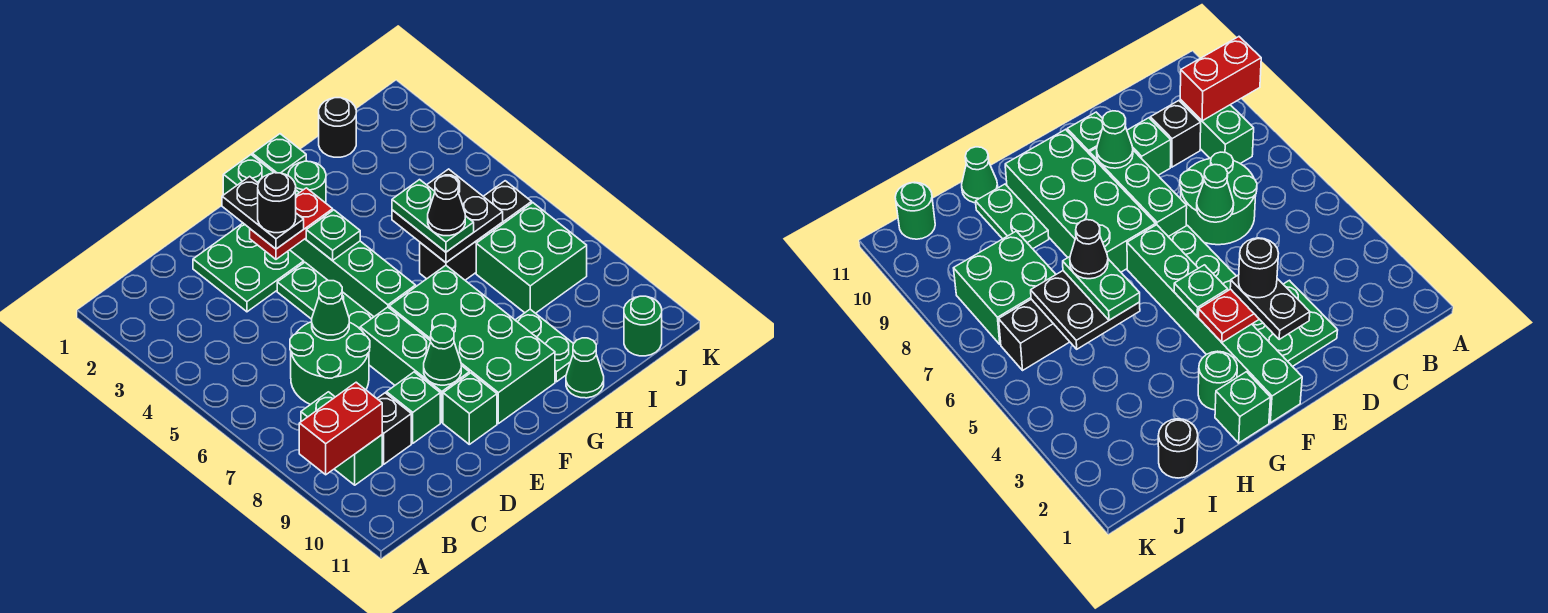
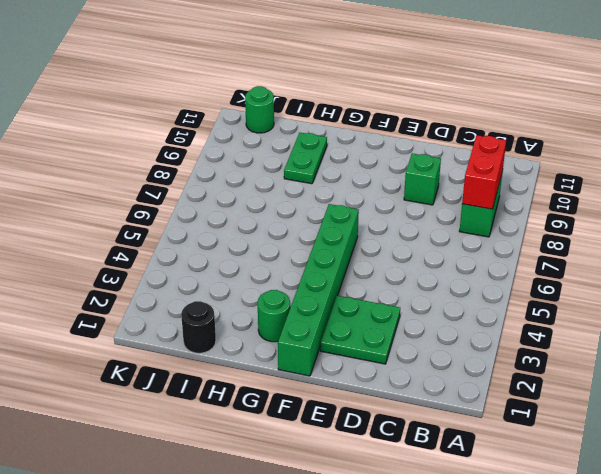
red 1x2 brick [462,135,506,209] -> red 1x2 brick turned to [299,382,382,475]
none -> green 2x2 round brick [290,322,370,405]
none -> black 1x1 brick [377,393,411,464]
none -> green 1x3 plate [277,262,373,329]

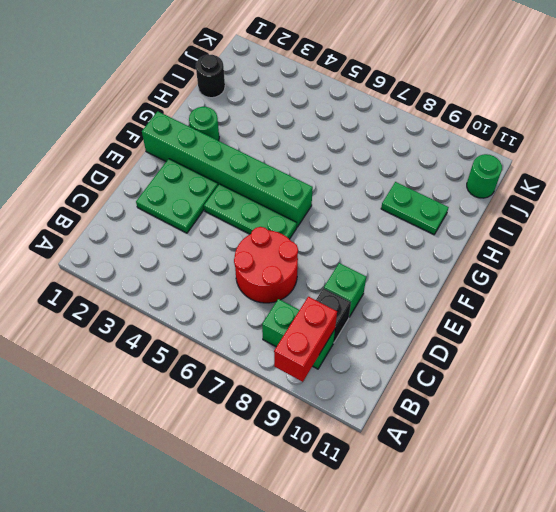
red 2x2 round brick [234,227,298,303] -> green 2x2 round brick [290,322,370,405]
none -> green 1x3 brick [360,307,469,422]
none -> green 1x1 brick [443,373,497,444]
none -> green 2x4 brick [389,265,555,424]

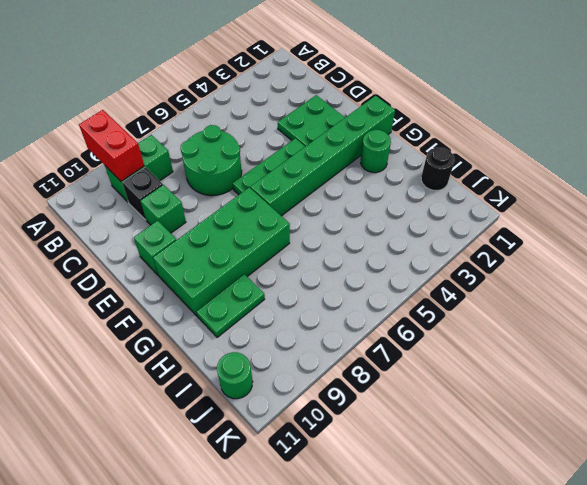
none -> green 1x3 brick [360,307,469,422]
none -> green 1x1 brick [252,134,306,176]
none -> black 1x3 brick [420,181,532,280]

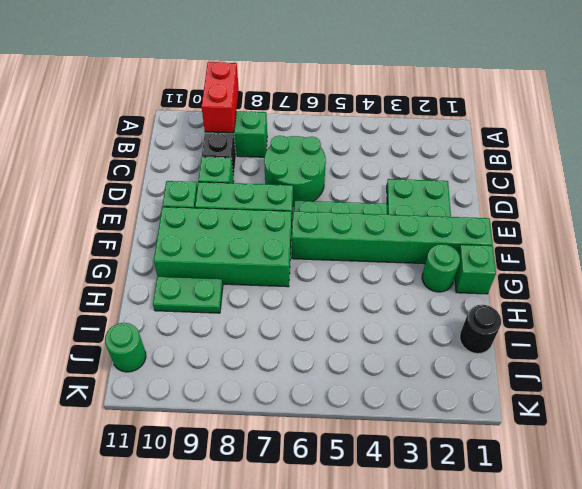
none -> black 1x3 brick [420,181,532,280]
none -> green 1x1 cone [566,338,604,398]
none -> green 2x2 brick [476,203,587,313]

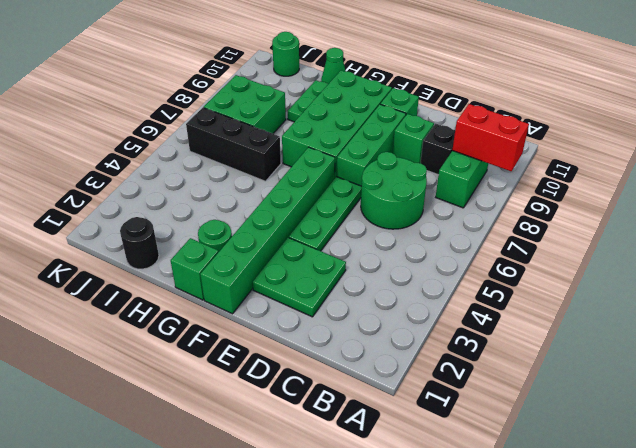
none -> green 1x1 cone [312,281,349,340]
none -> red 1x2 plate [250,188,333,259]
none -> green 1x1 cone [424,325,461,385]

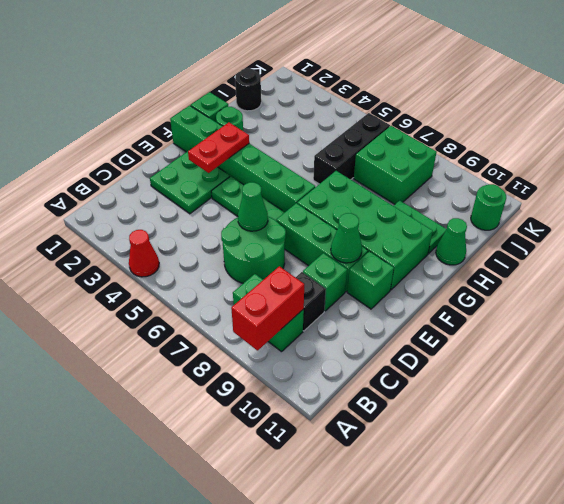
red 1x1 cone [129,230,159,277] -> none
none -> green 1x1 plate [306,210,360,261]
none -> black 2x2 plate [392,169,503,263]
none -> black 1x2 plate [222,176,304,249]

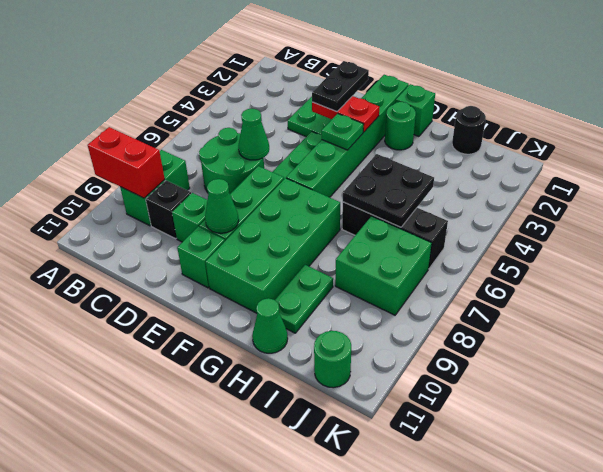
none -> green 1x2 plate [392,180,474,252]
none -> black 1x1 round brick [258,173,296,233]
none -> black 1x1 cone [428,176,465,236]

